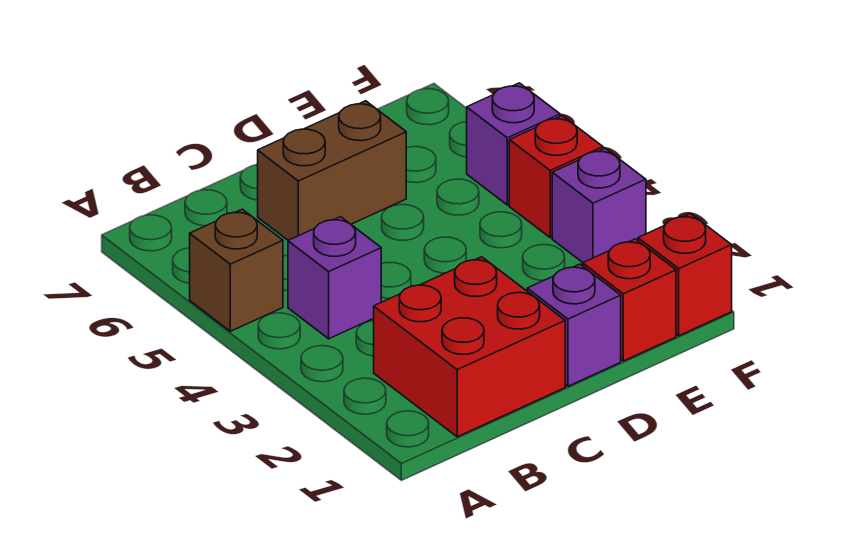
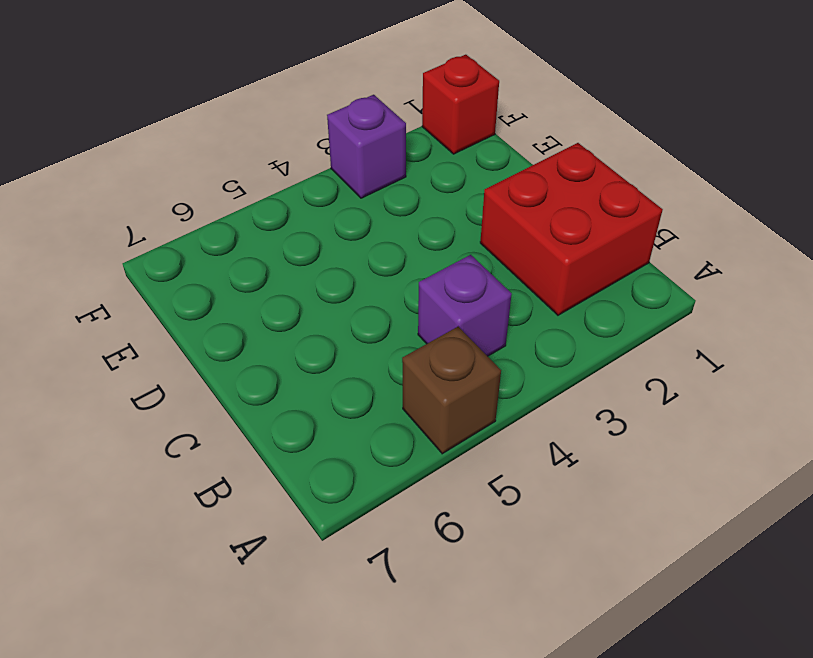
none -> brown 1x2 brick [258,101,406,240]
none -> purple 1x1 brick [527,264,621,386]

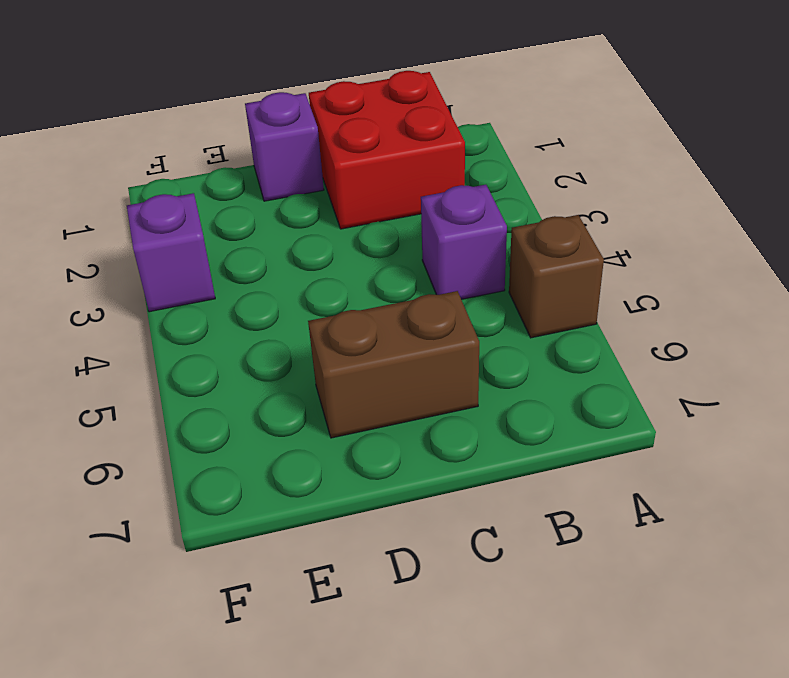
none -> red 1x1 brick [583,239,676,361]
none -> red 1x1 brick [638,214,732,336]

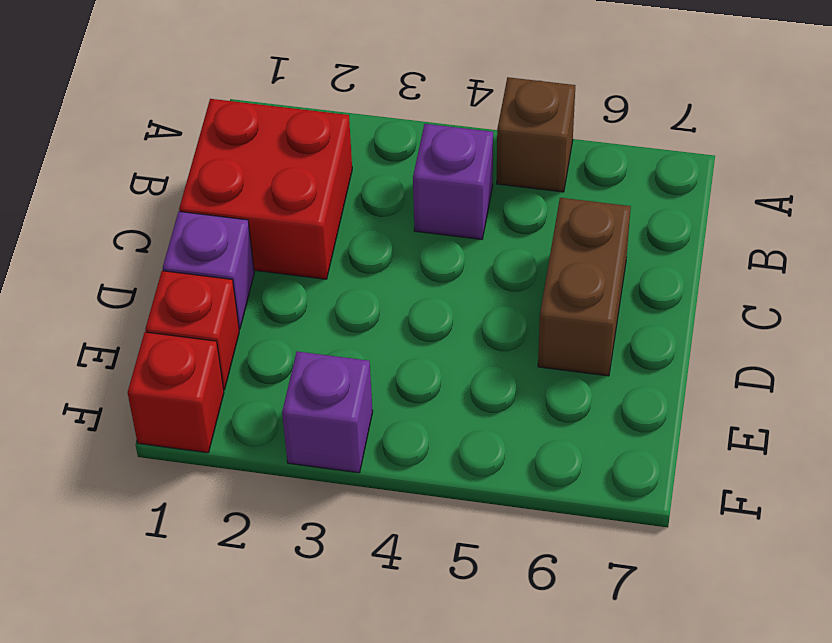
none -> red 1x1 brick [509,116,603,238]
none -> purple 1x1 brick [467,83,560,205]

